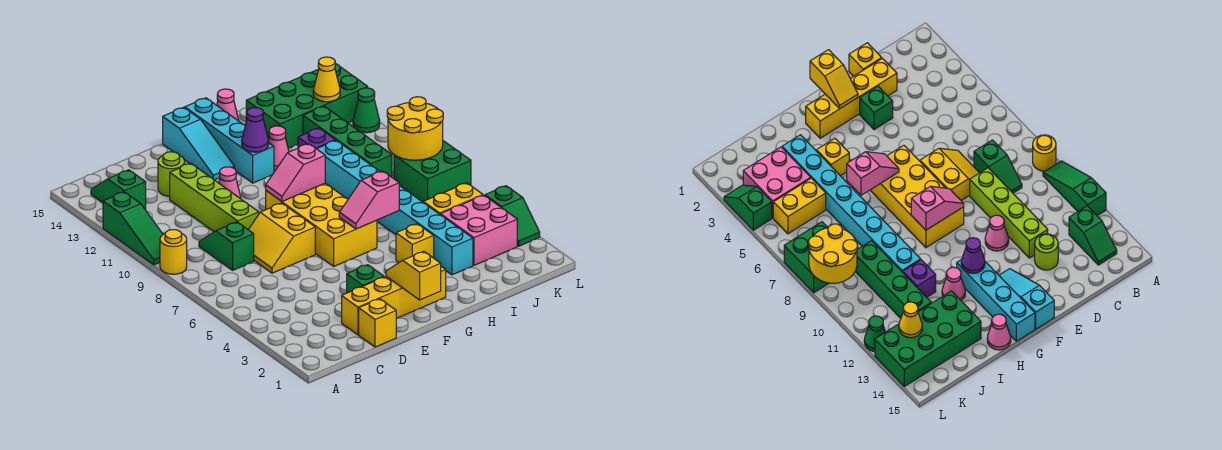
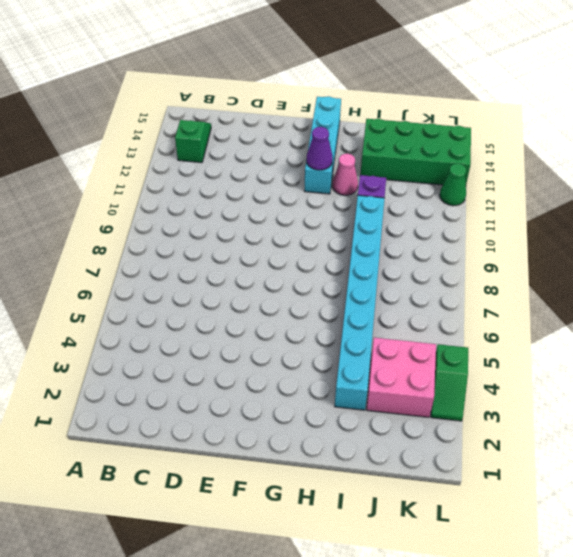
none -> yellow 1x1 round brick [160,230,187,274]
none -> green 1x3 slope [103,192,163,265]
none -> green 1x2 slope [199,222,254,270]
none -> yellow 1x1 brick [359,299,396,347]

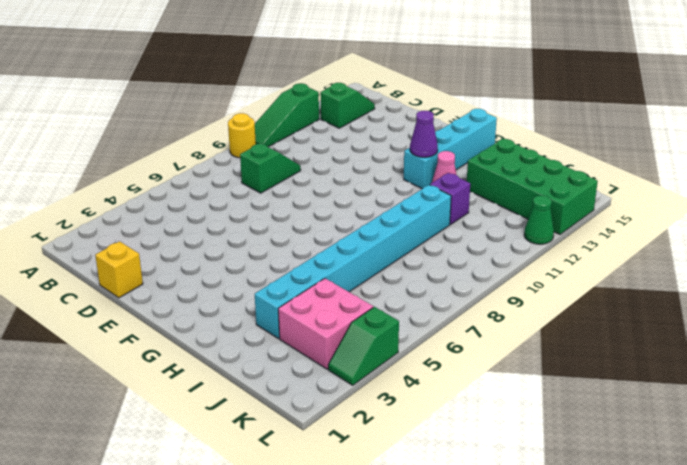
none -> yellow 1x4 brick [342,266,446,335]
none -> yellow 2x2 slope [248,203,315,273]
none -> lime 1x4 brick [170,163,259,232]
none -> lime 1x1 round brick [158,152,185,196]

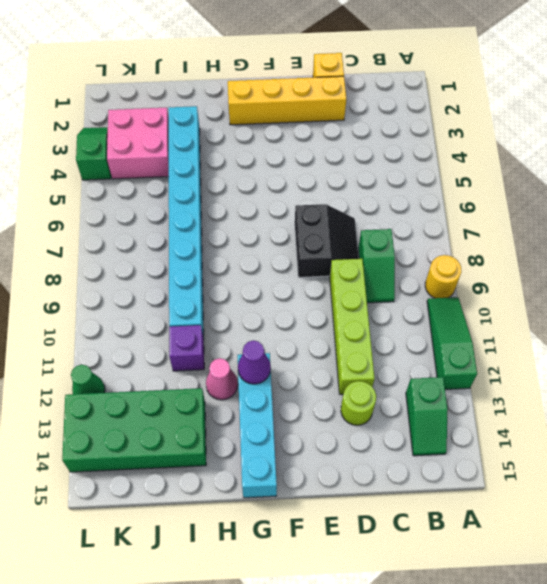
black 2x2 slope [295,204,359,277] -> yellow 2x2 slope [248,203,315,273]
none -> green 1x1 brick [347,265,384,293]
none -> pink 1x1 cone [219,167,241,199]
none -> yellow 2x4 brick [266,183,377,266]
none -> cyan 1x3 slope [163,107,234,180]

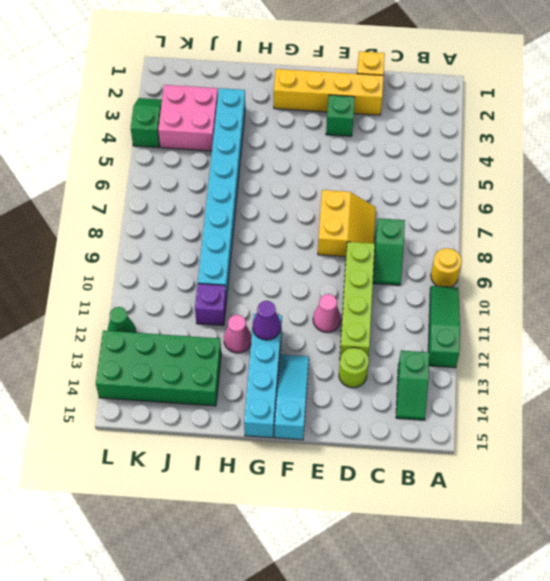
none -> yellow 2x4 brick [266,183,377,266]
none -> yellow 1x1 brick [396,224,434,262]
none -> pink 1x1 cone [217,89,239,121]
none -> yellow 1x2 brick [423,183,483,215]

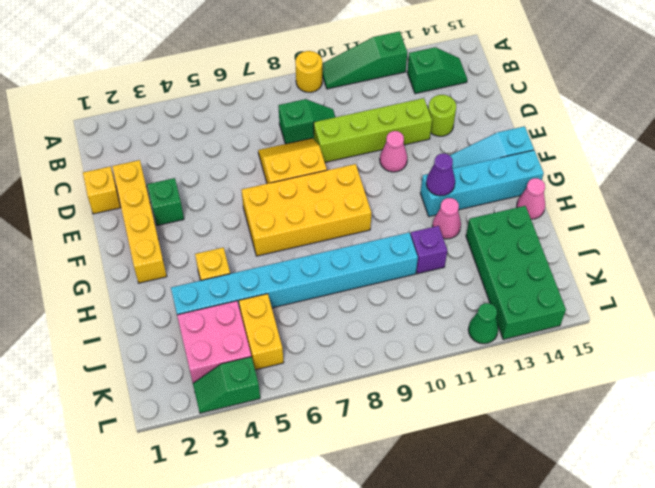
none -> green 1x4 brick [303,106,392,177]
none -> green 2x2 brick [394,141,471,202]
none -> yellow 1x2 slope [386,251,441,300]
none -> pink 1x2 slope [266,144,325,201]

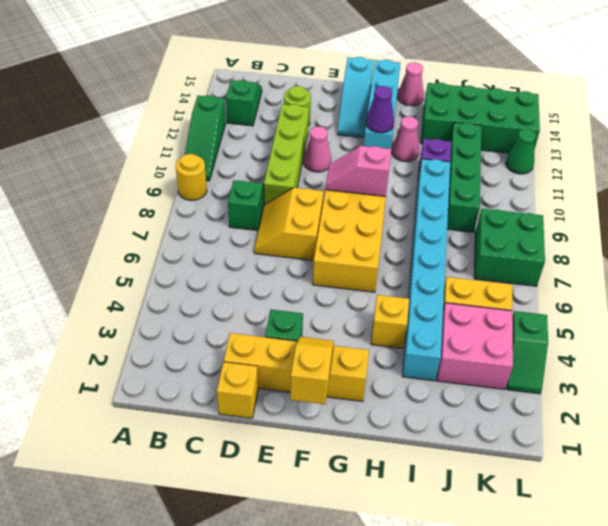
none -> pink 1x2 slope [339,171,399,229]
none -> yellow 2x2 round brick [387,97,443,160]
none -> yellow 1x1 cone [313,57,340,102]

